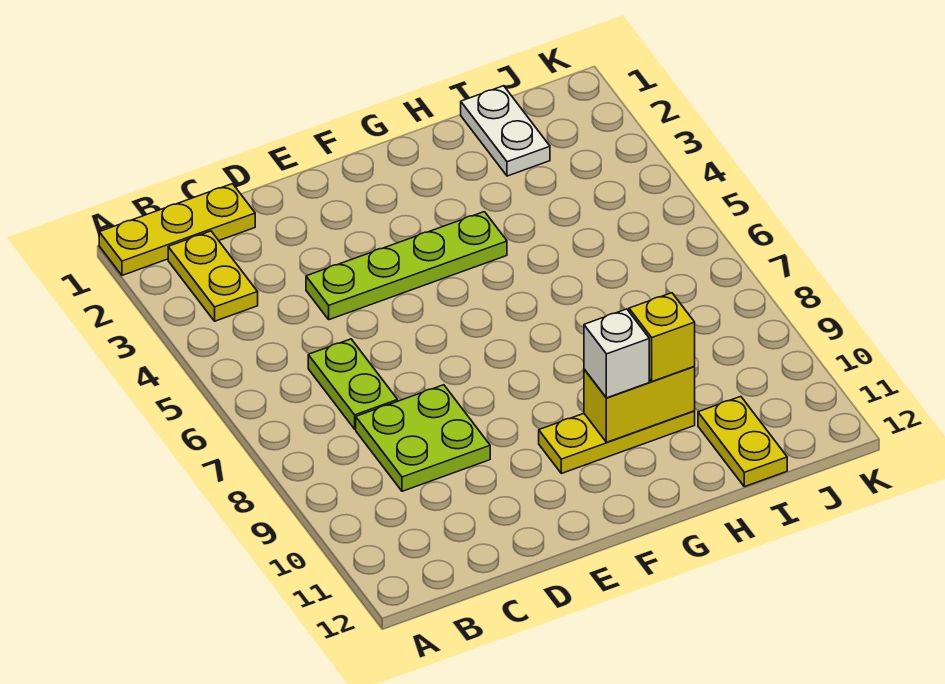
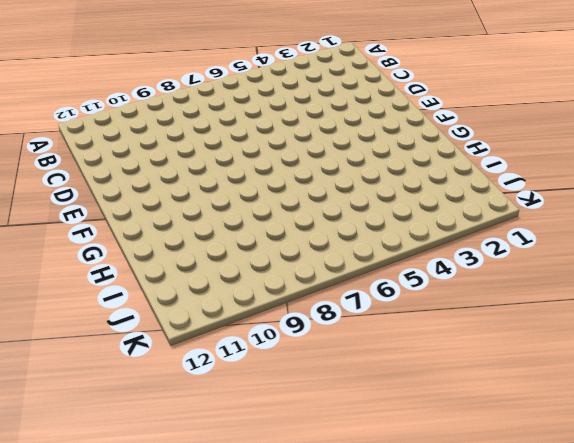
none -> yellow 1x3 plate [99,184,255,275]
none -> yellow 1x2 plate [168,231,258,321]

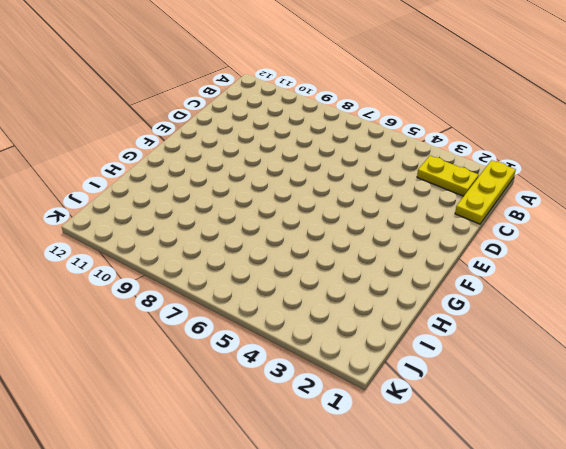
none -> lime 1x2 plate [308,339,398,429]
none -> lime 2x2 plate [356,385,490,491]

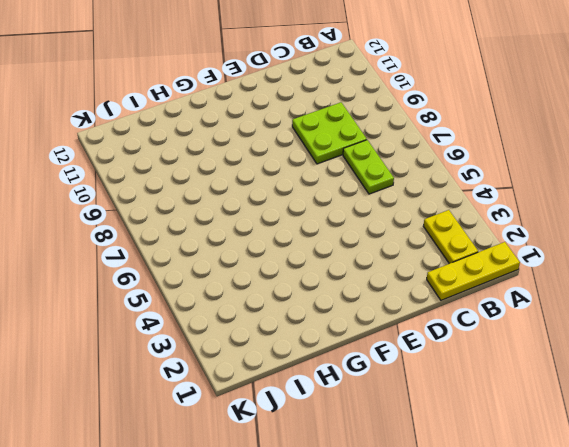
none -> lime 1x4 plate [306,212,507,320]
none -> yellow 1x3 plate [539,411,695,473]

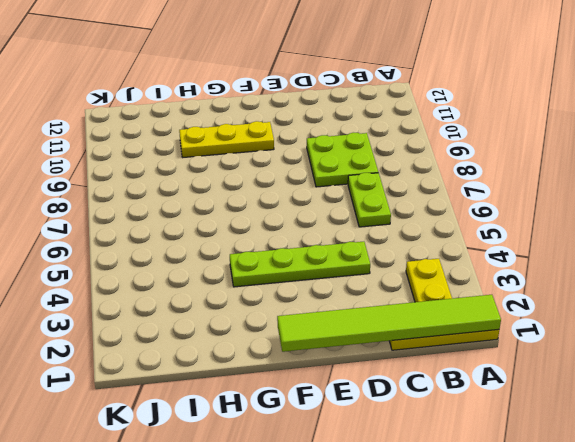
lime 1x6 tile [277,295,501,352] -> none
none -> white 1x2 plate [461,86,550,176]
none -> yellow 1x2 plate [698,396,787,487]

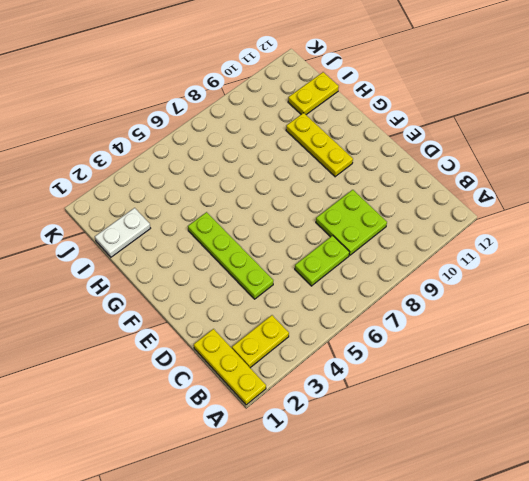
none -> yellow 1x2 brick [584,366,695,442]
none -> white 1x1 brick [584,309,649,398]

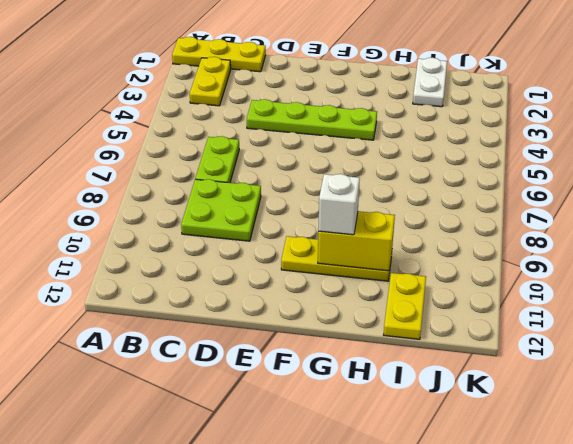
none -> yellow 1x1 brick [629,293,695,381]

